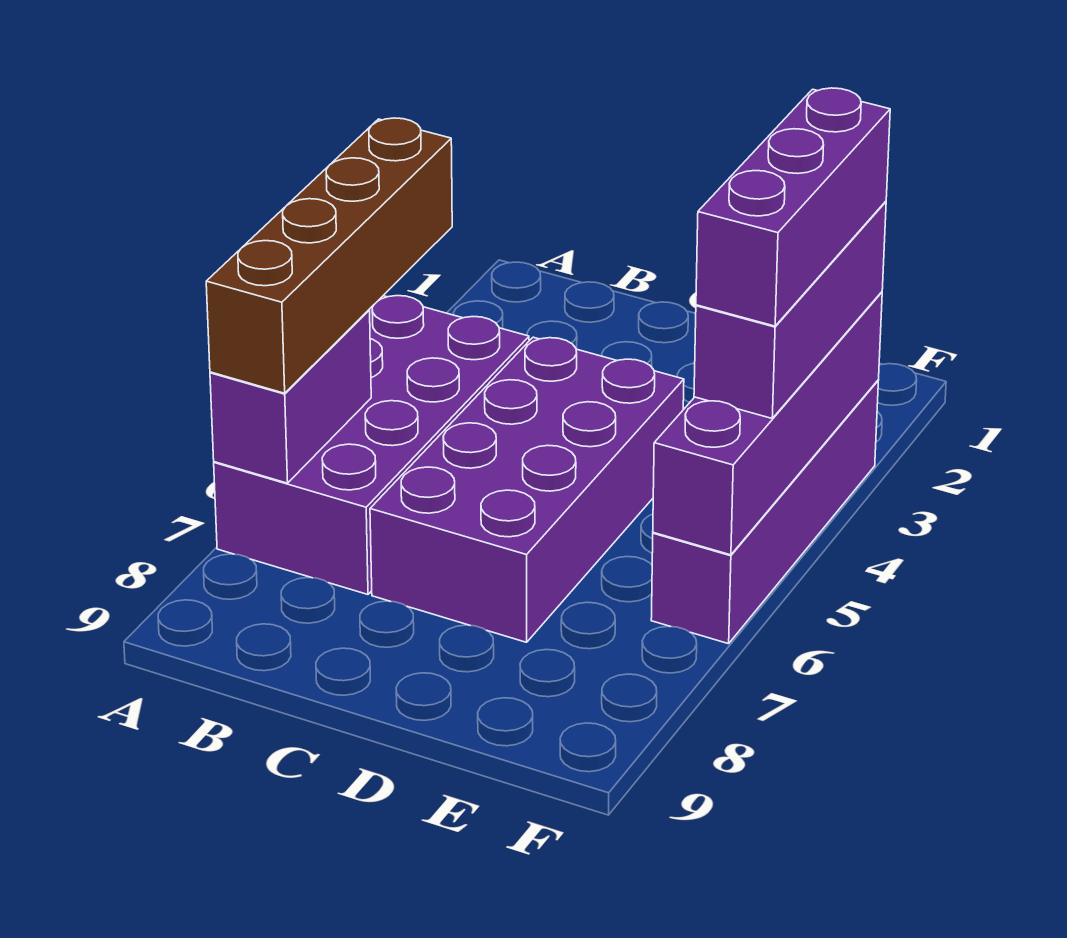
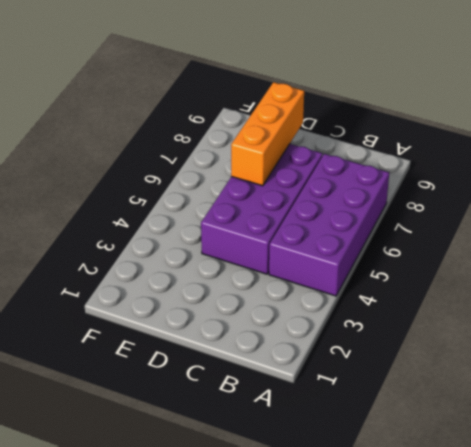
orange 1x3 brick [231,82,304,186] -> none
none -> purple 1x4 brick [651,381,878,644]
none -> purple 1x2 brick [210,310,371,483]

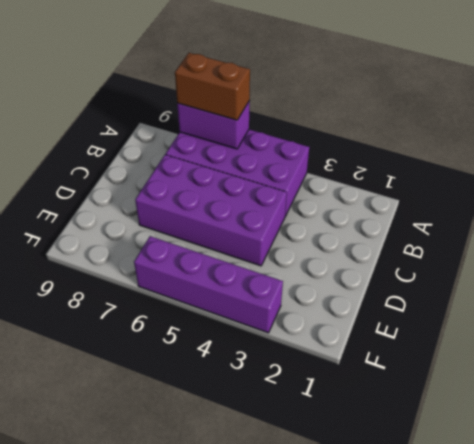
brown 1x2 brick [175,53,250,120] -> brown 1x4 brick [206,118,452,393]
none -> purple 1x4 brick [653,292,882,555]
none -> purple 1x3 brick [694,201,886,418]

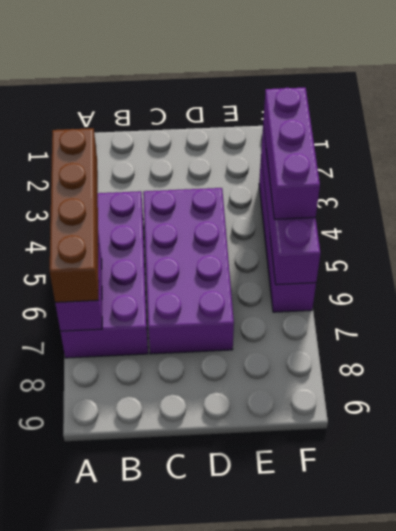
none -> purple 1x3 brick [696,88,890,326]

